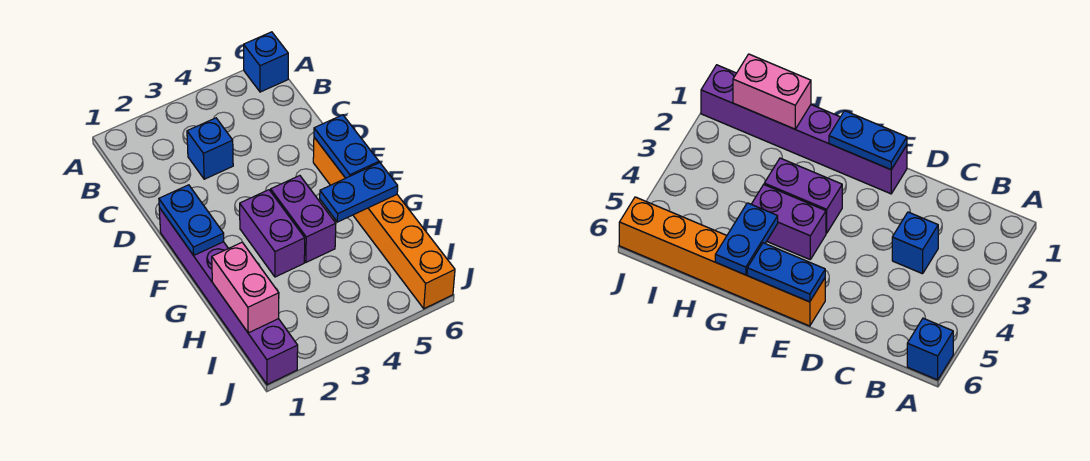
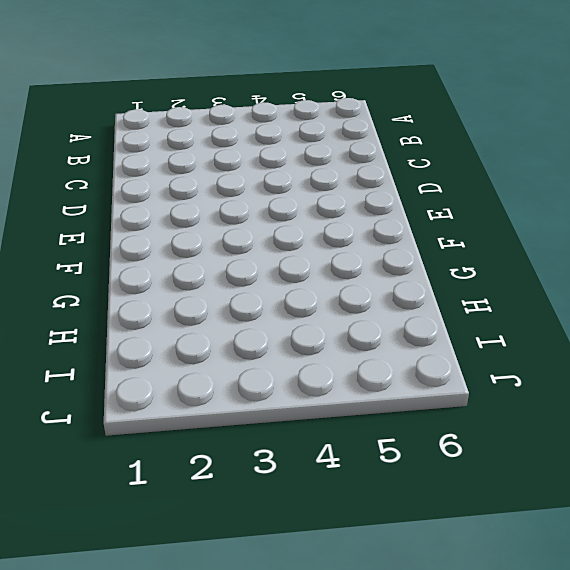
none -> blue 1x1 brick [244,32,288,92]
none -> blue 1x1 brick [187,118,233,179]

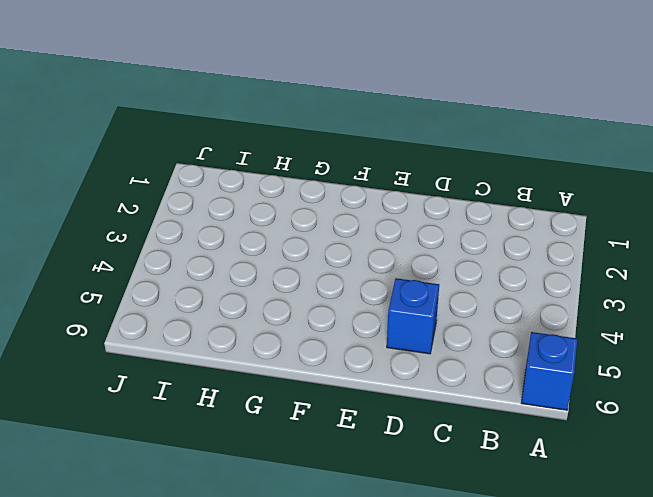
blue 1x1 brick [387,278,439,354] -> blue 1x1 brick moved to [187,118,233,179]
none -> purple 1x6 brick [159,208,298,385]
none -> orange 1x6 brick [313,137,455,309]

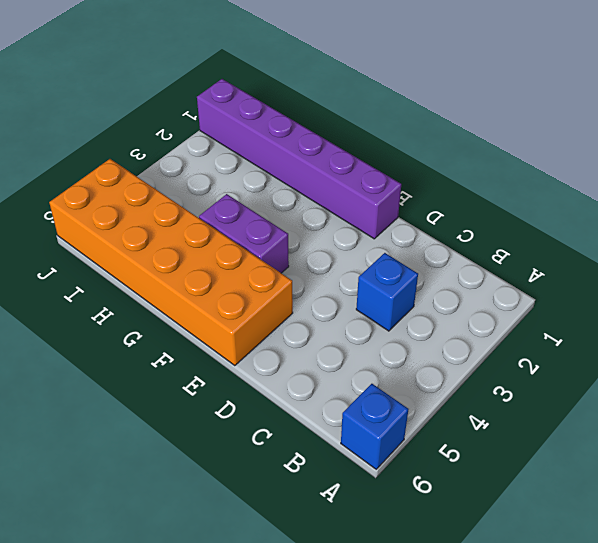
orange 2x6 brick [49,159,293,366] -> orange 1x6 brick [313,137,455,309]
none -> purple 1x2 brick [240,190,305,277]
none -> blue 1x2 plate [159,185,224,255]

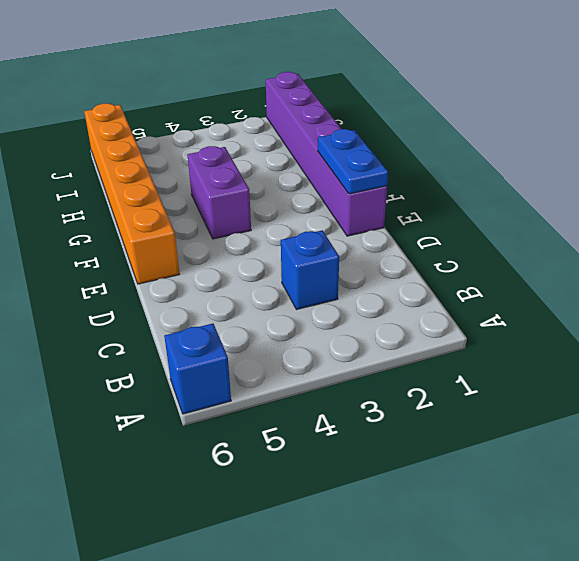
none -> purple 1x2 brick [240,190,305,277]
none -> blue 1x2 plate [314,115,379,178]

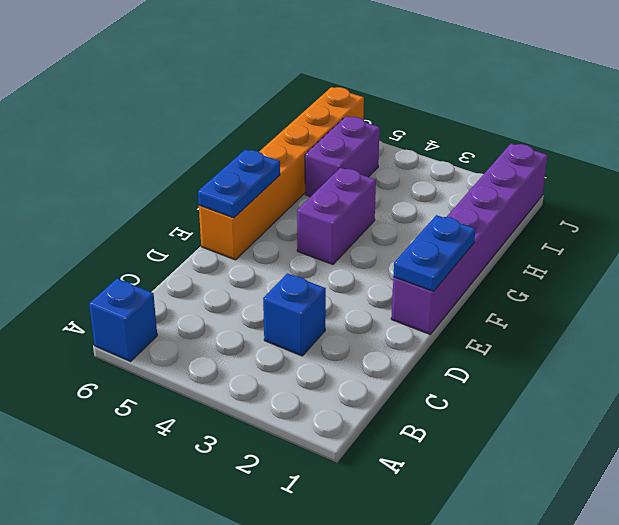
purple 1x2 brick [305,116,380,197] -> purple 1x2 brick moved to [240,190,305,277]
none -> blue 1x2 plate [320,163,398,222]
none -> pink 1x2 brick [212,242,279,333]

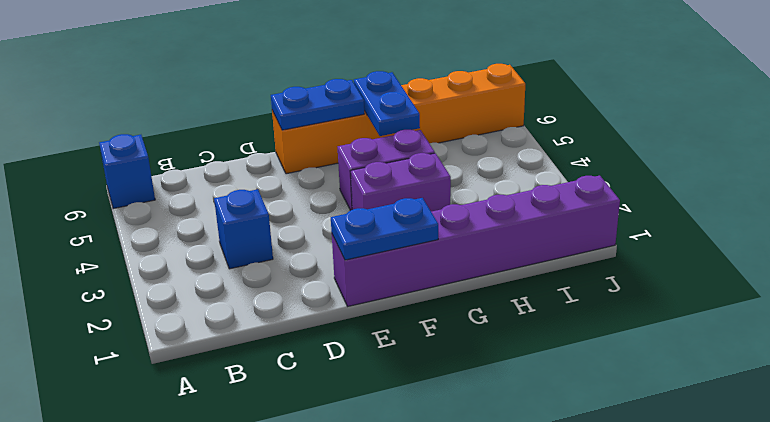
none -> pink 1x2 brick [212,242,279,333]

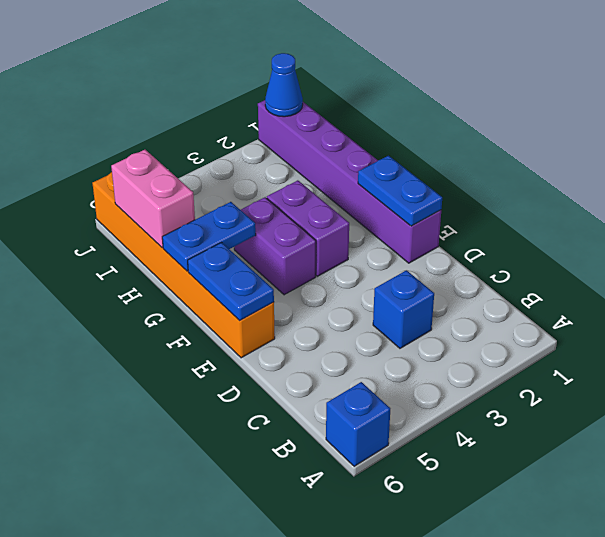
pink 1x2 brick [111,150,195,248] -> pink 1x2 brick moved to [212,242,279,333]
blue 1x1 cone [265,53,303,117] -> none

